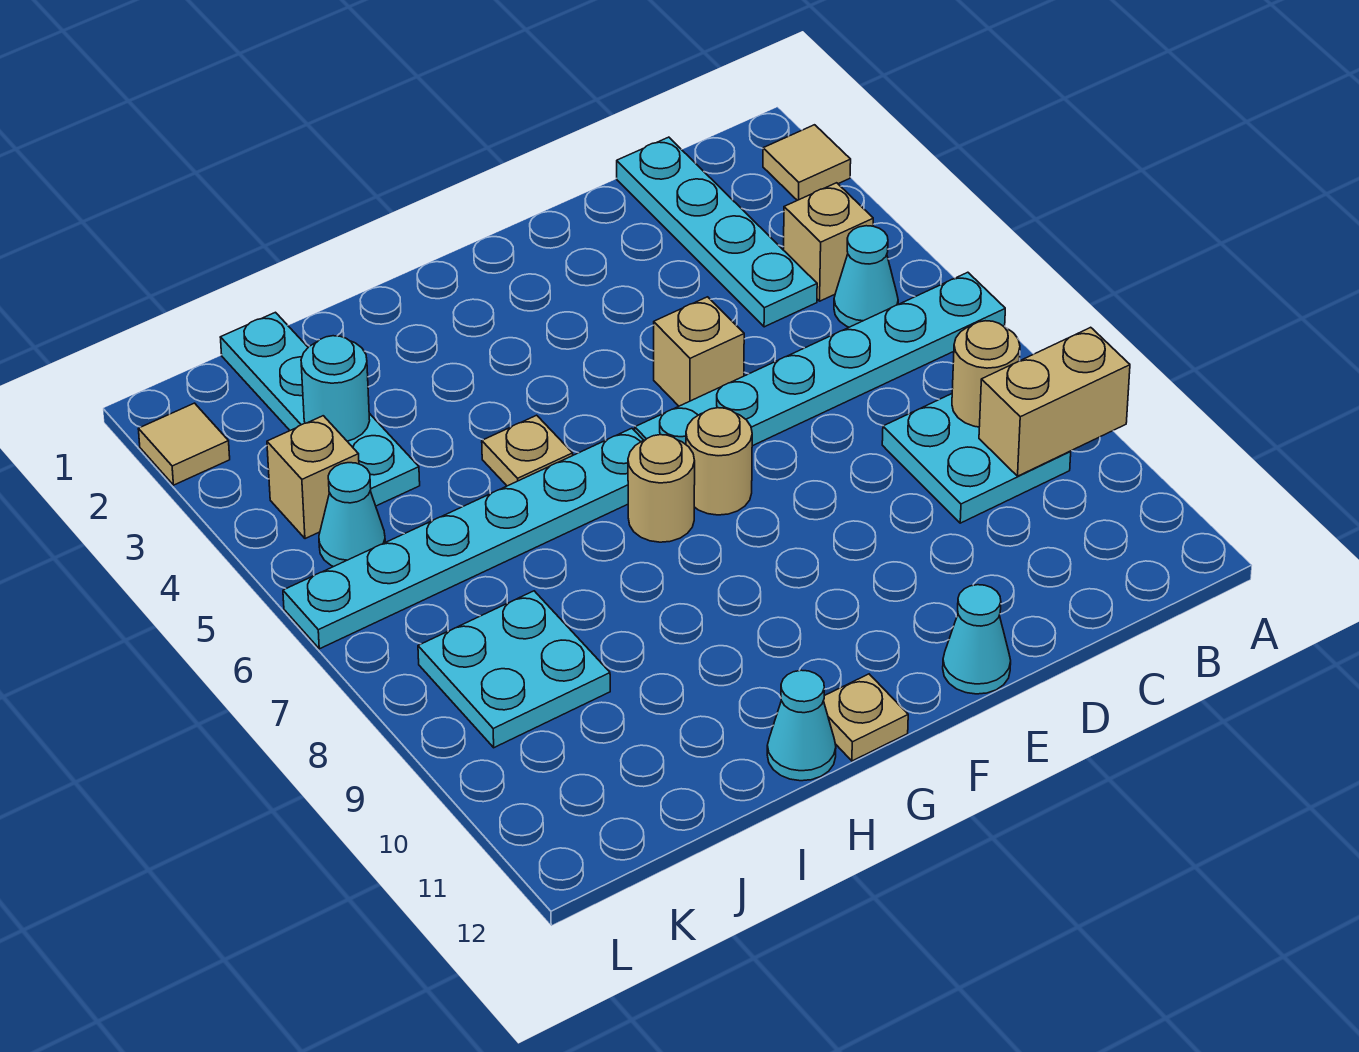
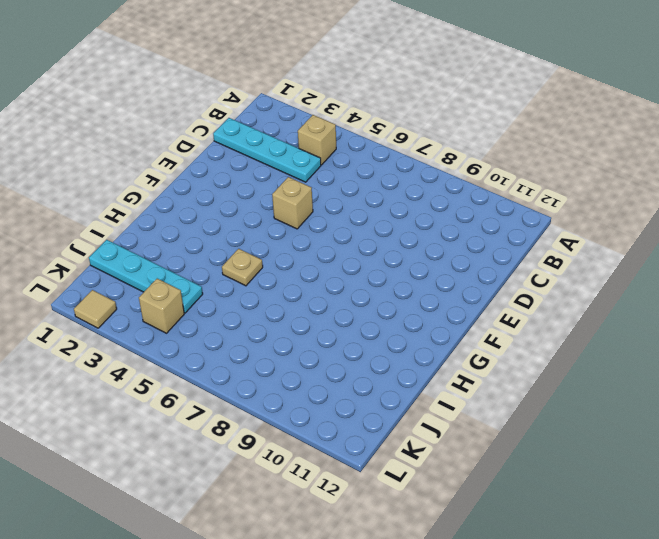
none -> tan 1x1 tile [763,125,851,200]
none -> cyan 1x6 plate [635,272,1005,446]
none -> cyan 1x1 cone [834,226,898,327]

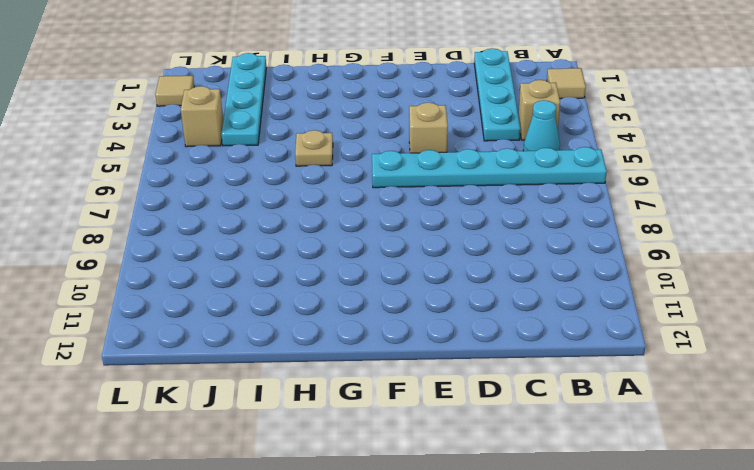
none -> cyan 2x2 plate [882,394,1071,523]
none -> cyan 1x1 cone [943,585,1011,694]
none -> tan 1x1 round brick [686,408,752,515]

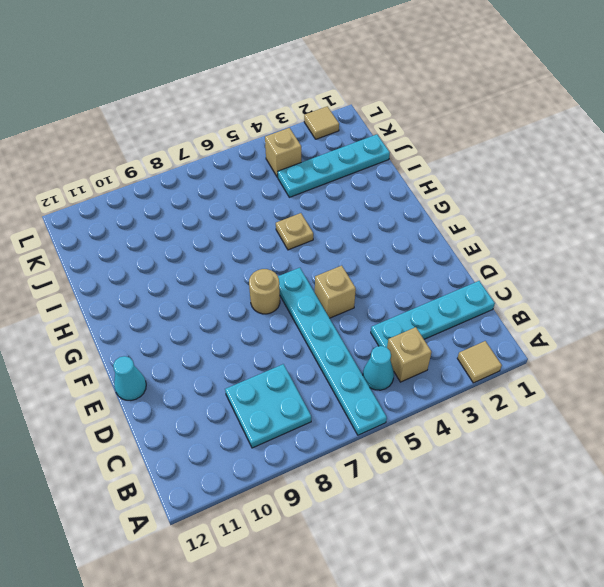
none -> cyan 1x6 plate [283,428,643,649]
none -> tan 1x1 round brick [628,435,695,542]
none -> tan 1x1 plate [823,674,908,761]

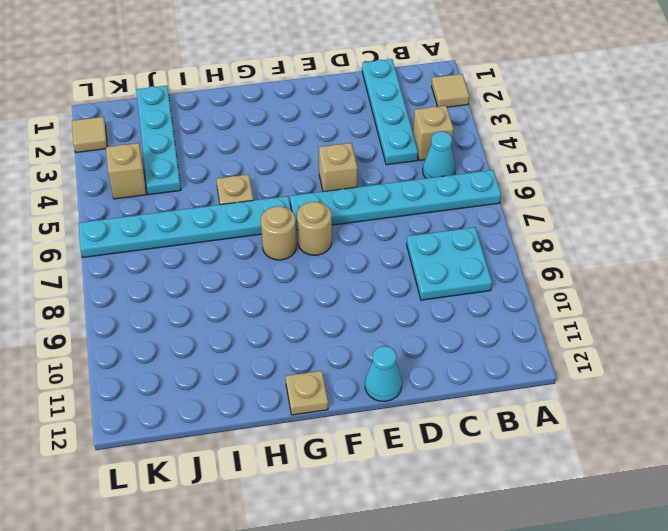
none -> cyan 1x1 cone [767,670,836,781]
none -> cyan 2x2 plate [418,591,610,748]
none -> cyan 1x1 cone [319,463,385,567]

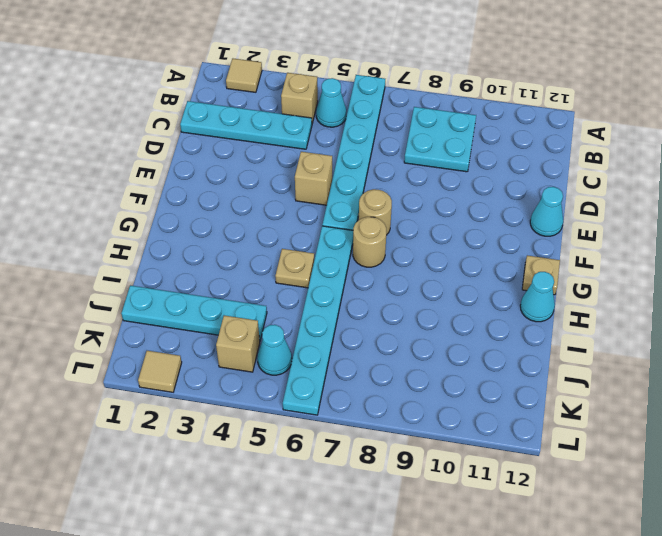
none -> cyan 2x2 plate [418,591,610,748]
none -> tan 1x2 brick [979,327,1130,476]
none -> tan 1x1 round brick [952,321,1020,427]

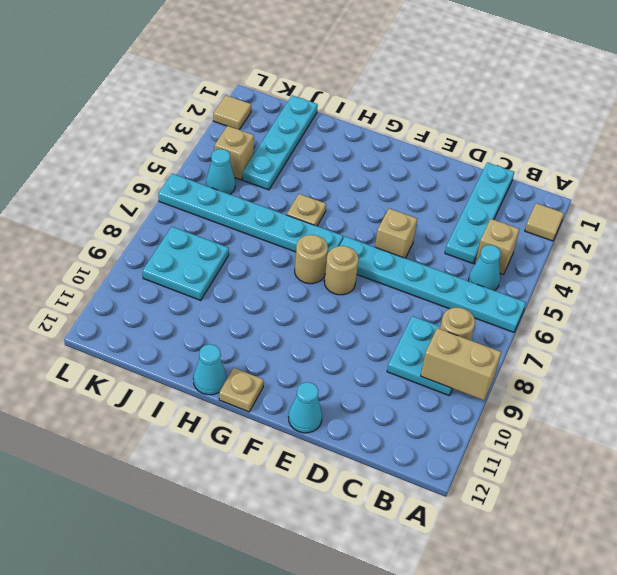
none -> cyan 1x1 round brick [301,336,370,441]

